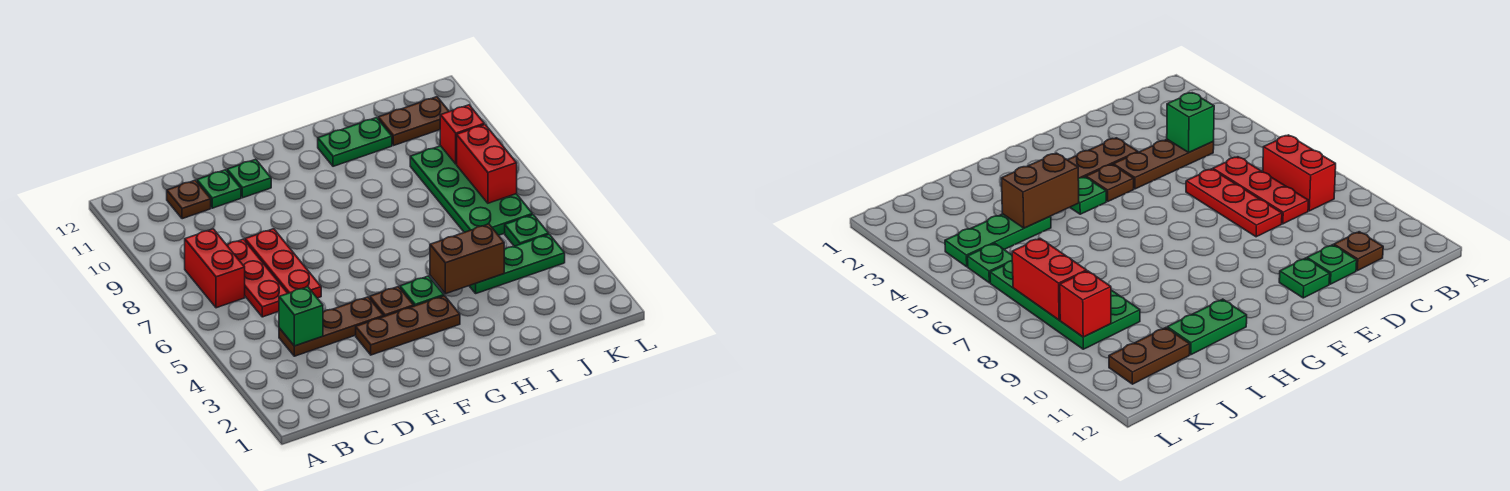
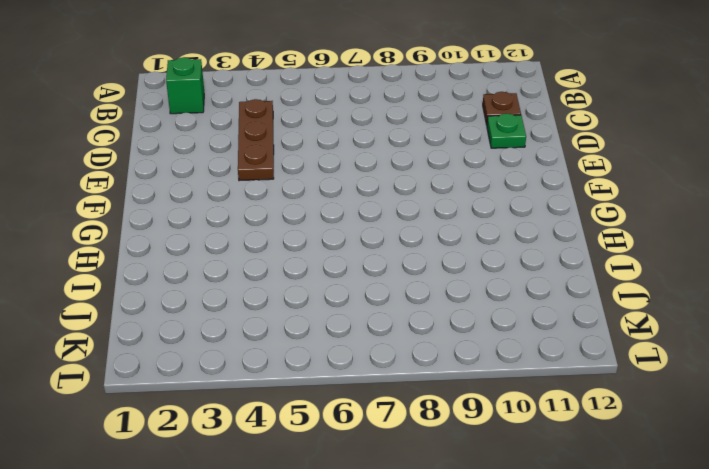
green 1x1 brick [166,57,204,114] -> green 1x1 brick moved to [279,287,323,346]
none -> red 1x2 brick [185,229,245,308]
none -> red 1x3 plate [227,239,288,317]
none -> red 1x3 plate [245,229,321,298]

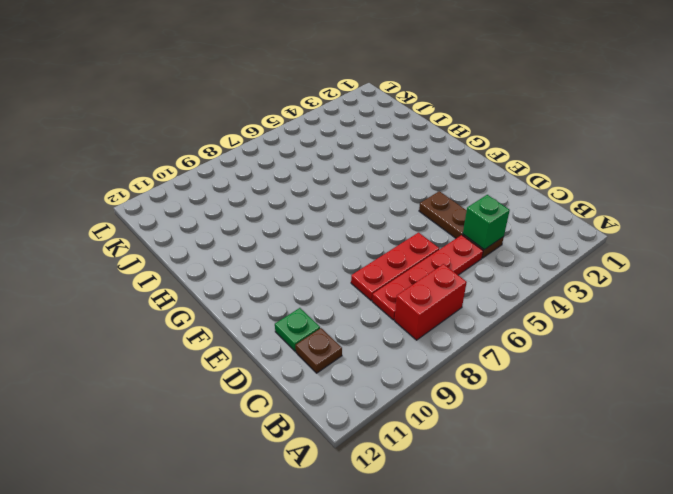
red 1x4 plate [372,235,483,320] -> red 1x3 plate [227,239,288,317]
none -> brown 1x3 plate [356,296,460,355]
none -> green 1x1 plate [227,159,271,198]
none -> brown 1x1 plate [370,287,414,316]

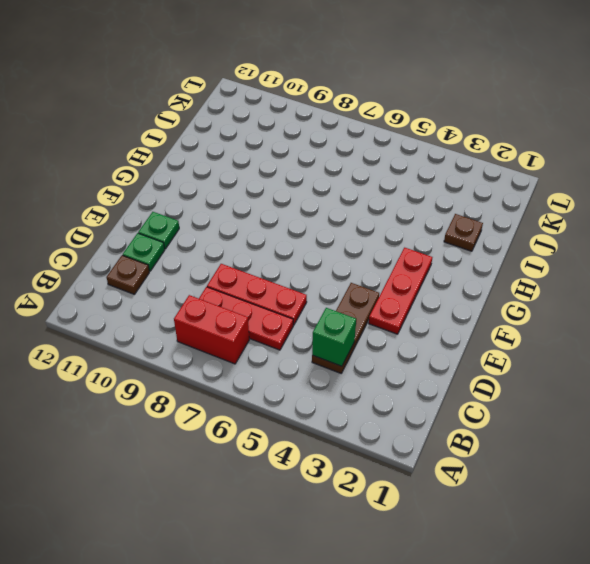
red 1x3 plate [369,248,432,334] -> brown 1x3 plate [356,296,460,355]
brown 1x1 plate [444,214,483,251] -> brown 1x1 plate moved to [370,287,414,316]
none -> green 1x1 plate [400,276,444,306]
none -> green 1x2 plate [318,118,392,166]
none -> green 1x3 plate [470,234,565,293]

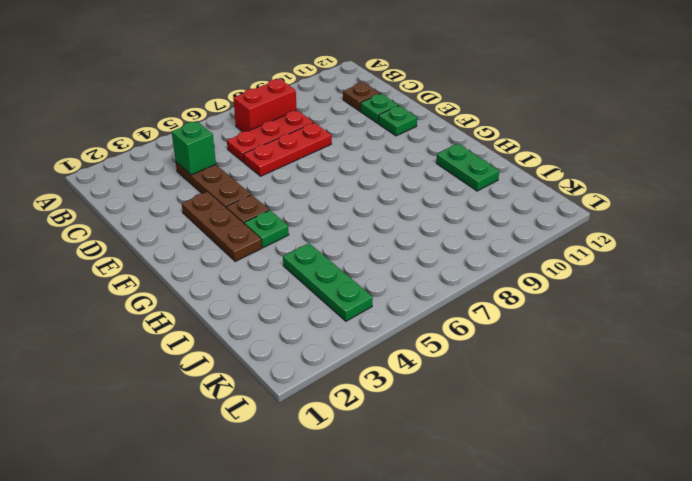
none -> green 2x4 plate [410,146,533,235]
none -> brown 1x2 plate [378,97,449,146]
none -> green 1x1 plate [505,215,549,246]

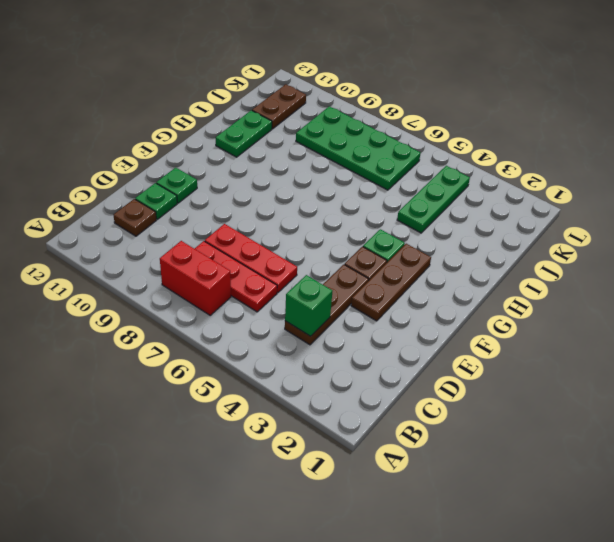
none -> green 1x1 plate [505,215,549,246]
none -> brown 1x2 brick [430,224,504,294]
none -> red 1x2 brick [457,125,517,203]

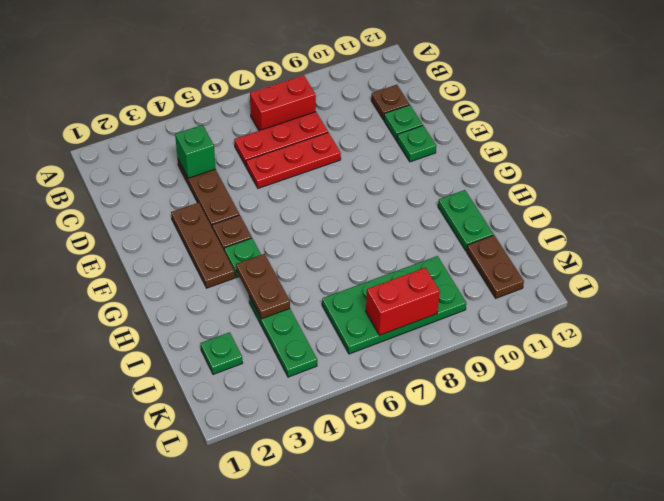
brown 1x2 plate [236,254,290,319] -> brown 1x2 brick [430,224,504,294]
green 1x1 plate [201,332,242,374] -> green 1x1 plate moved to [505,215,549,246]
none -> red 1x1 brick [440,105,484,164]

